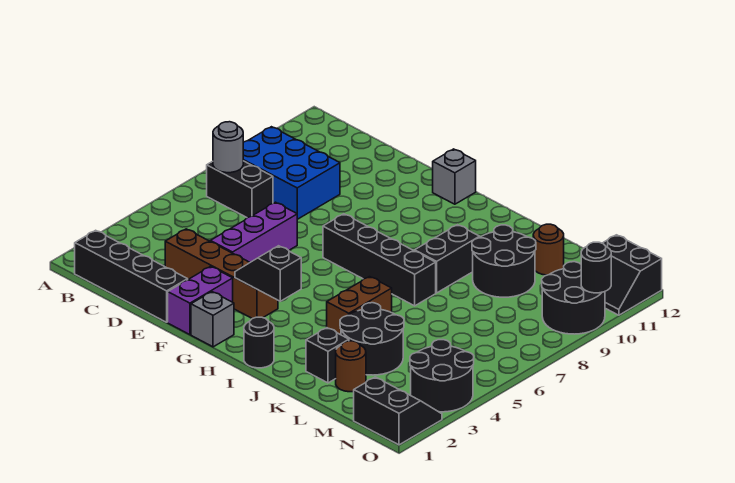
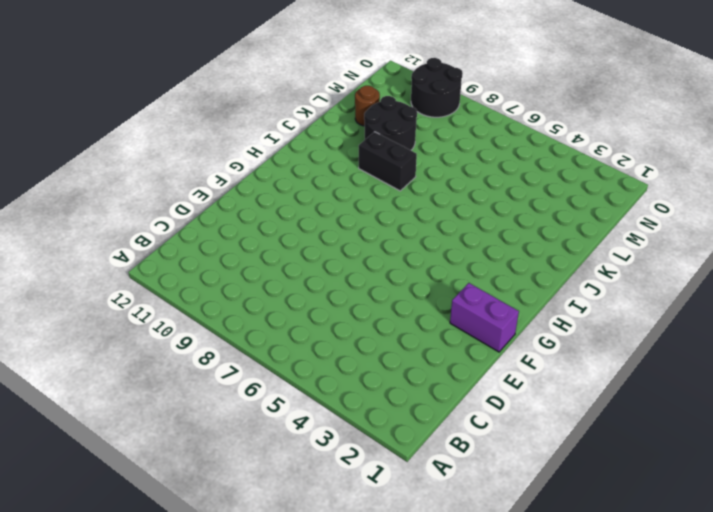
none -> black 1x4 brick [75,230,188,322]
none -> black 1x2 brick [207,161,273,218]
none -> blue 2x3 brick [243,127,340,219]

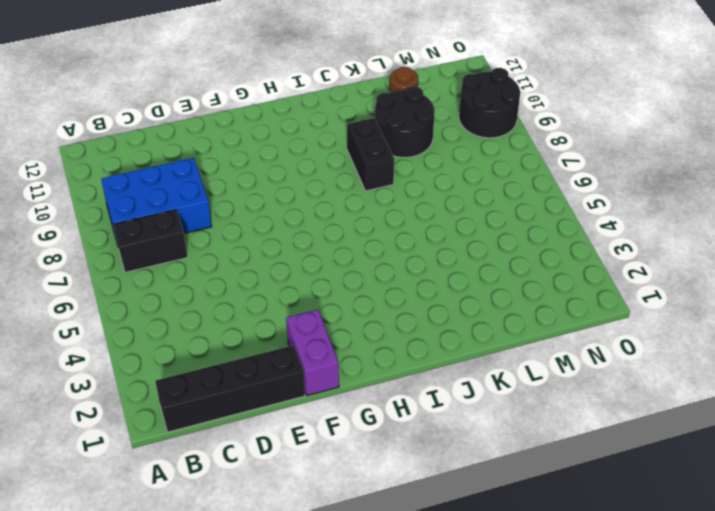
none -> brown 1x4 brick [165,229,278,319]
none -> purple 1x3 brick [210,202,297,262]
none -> grey 1x1 brick [191,292,234,347]

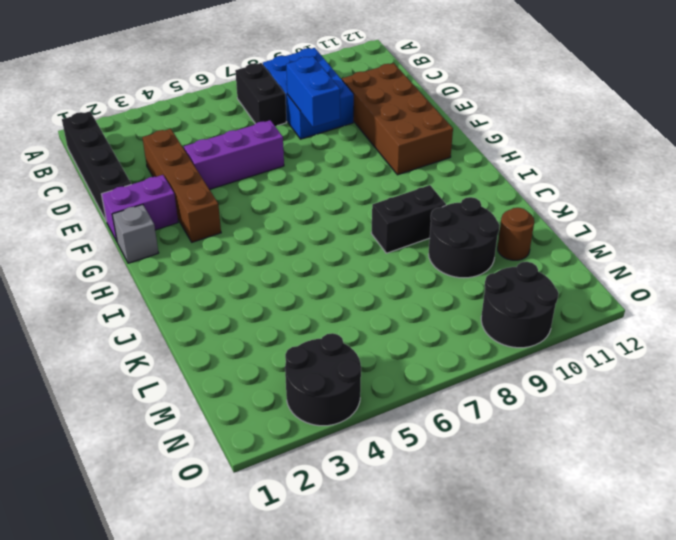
blue 1x2 brick [286,56,340,127] -> none
brown 2x4 brick [342,63,453,175] -> none
none -> black 1x4 brick [323,214,436,306]
none -> grey 1x1 brick [433,149,476,204]
none -> black 1x1 round brick [244,317,274,368]

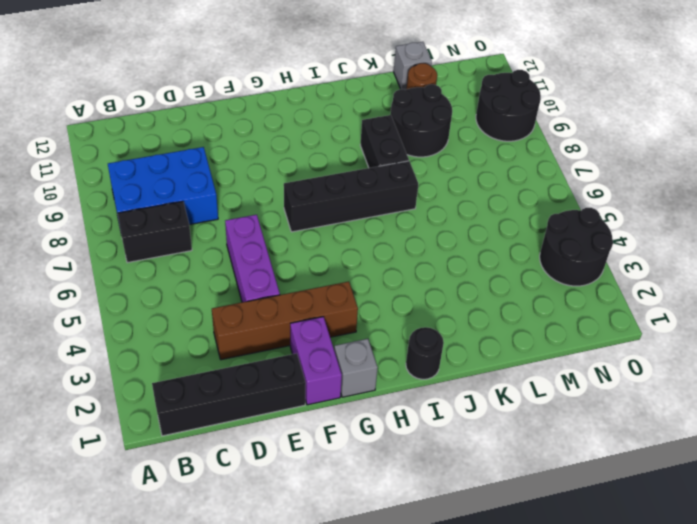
grey 1x1 brick [394,42,432,90] -> grey 1x1 brick moved to [433,149,476,204]
none -> brown 1x2 brick [327,277,392,335]
none -> black 1x1 brick [306,328,349,383]
none -> black 2x2 round brick [340,303,404,375]

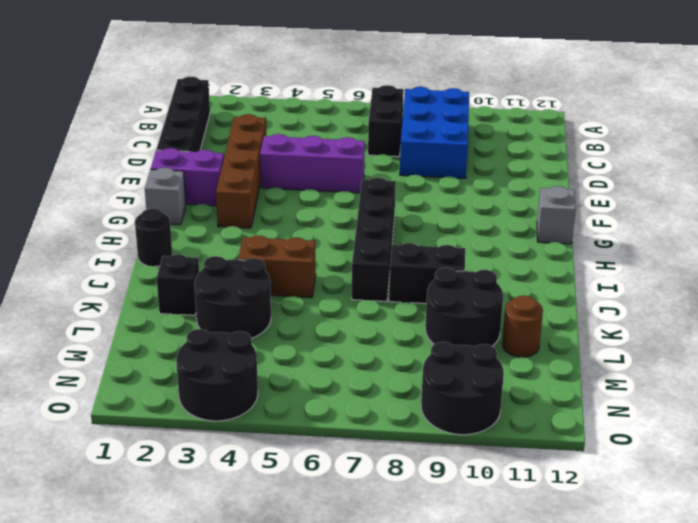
none -> brown 1x1 round brick [336,341,366,392]
none -> black 2x2 slope [354,377,442,445]
none -> black 2x2 slope [603,235,662,315]

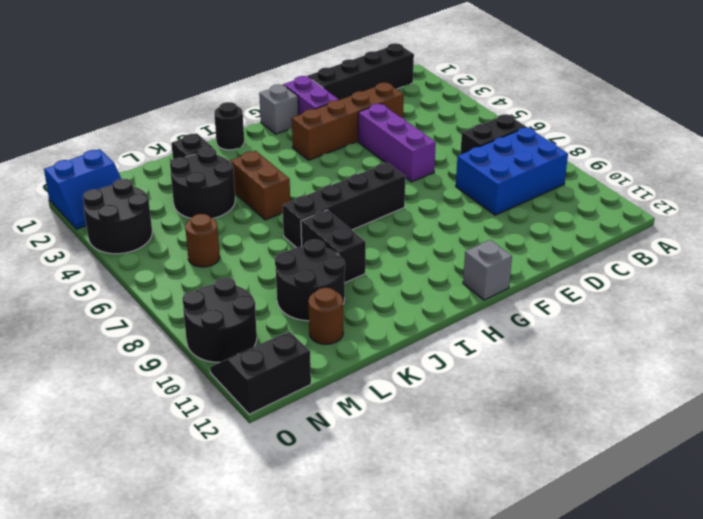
brown 1x1 round brick [185,214,220,267] -> brown 1x1 round brick moved to [336,341,366,392]
blue 2x2 slope [44,149,121,229] -> black 2x2 slope [354,377,442,445]
none -> grey 1x1 round brick [213,122,243,173]
none -> black 1x2 slope [235,246,301,301]
none -> black 1x1 round brick [581,242,611,293]

